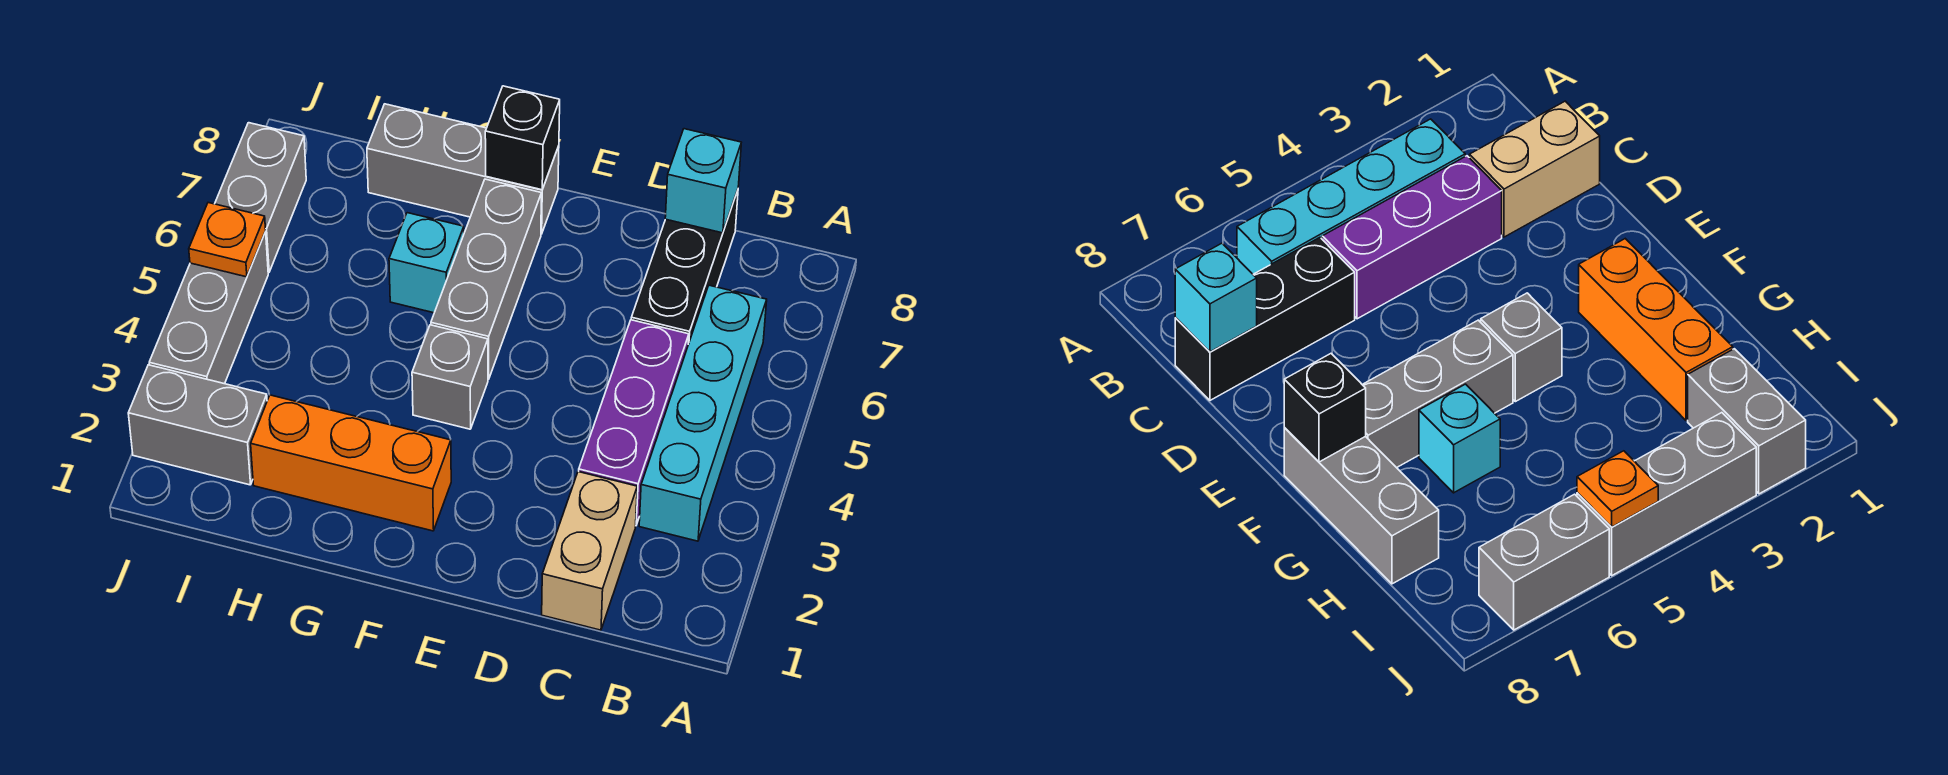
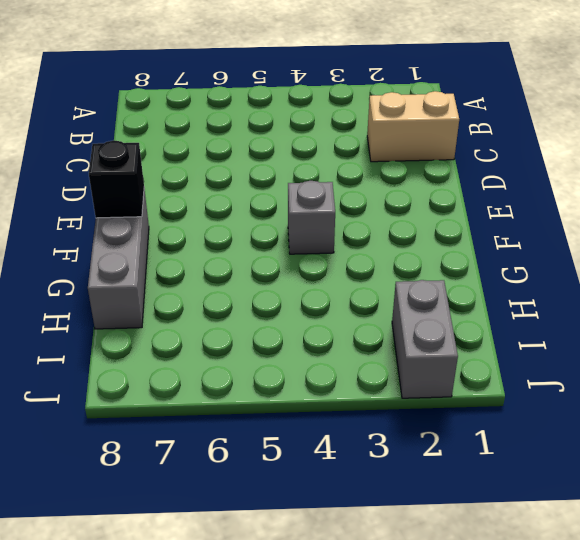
none -> cyan 1x4 brick [639,285,767,541]
none -> purple 1x3 brick [579,320,689,525]
none -> black 1x3 brick [631,190,738,344]

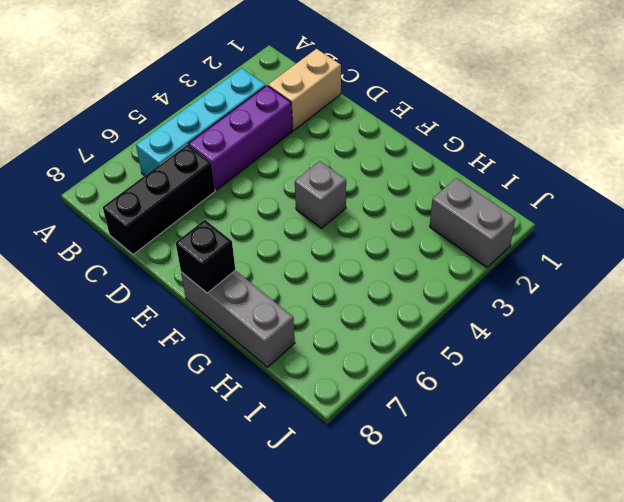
none -> orange 1x3 brick [251,395,451,531]
none -> grey 1x3 brick [431,179,541,380]
none -> cyan 1x1 brick [389,213,464,313]

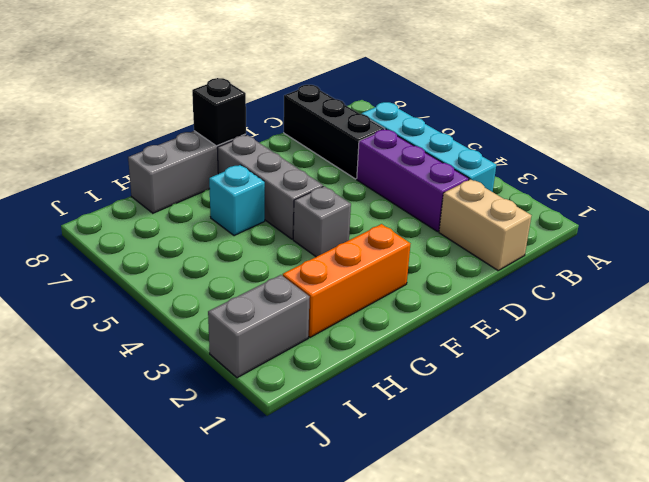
none -> grey 1x3 brick [149,232,268,384]
none -> grey 1x2 brick [215,123,306,272]
none -> cyan 1x1 brick [665,129,741,233]

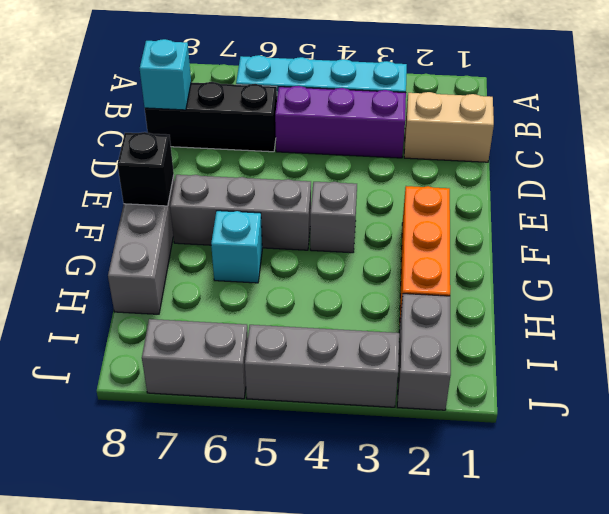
none -> orange 1x1 plate [189,203,266,277]

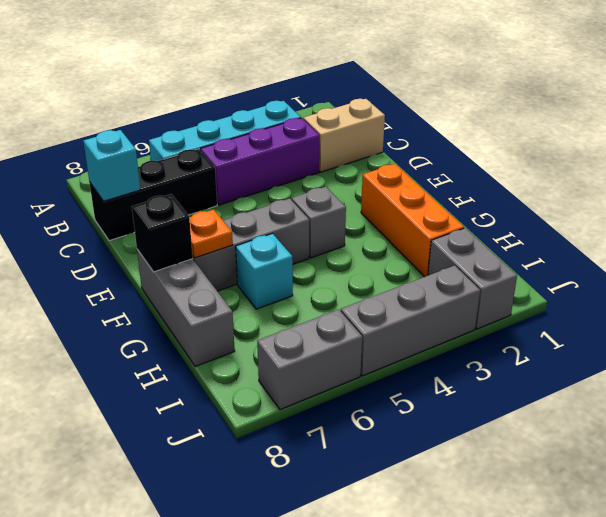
orange 1x1 plate [189,210,233,258] -> orange 1x1 plate moved to [189,203,266,277]

